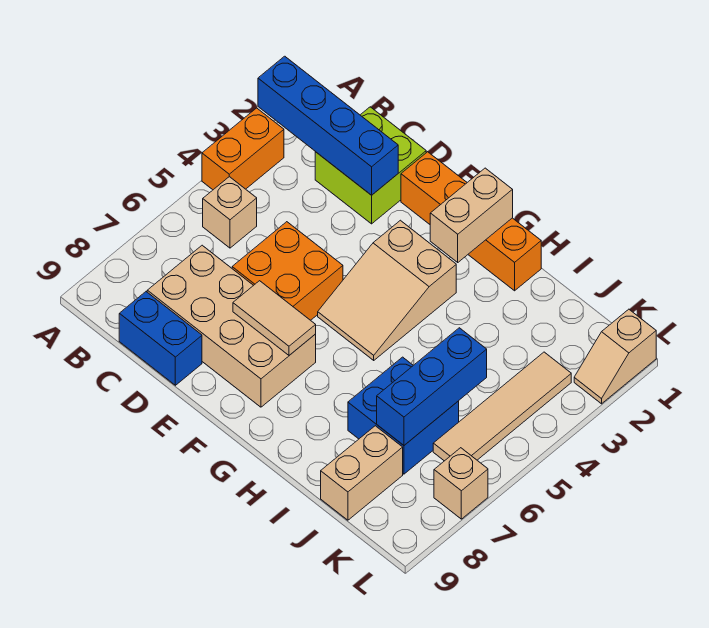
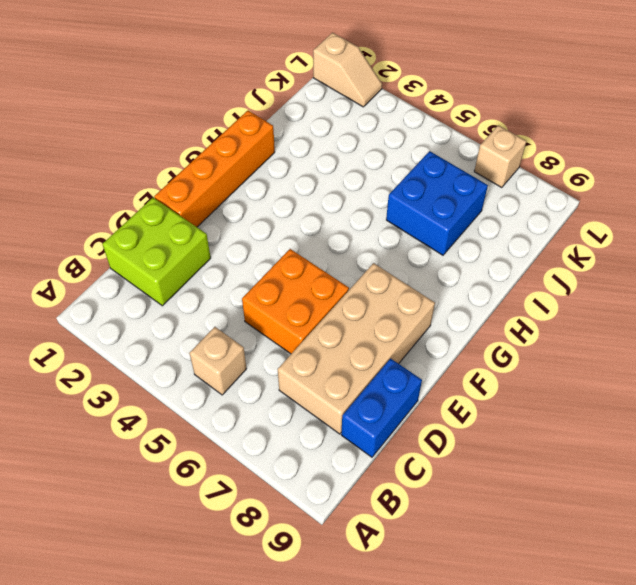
none -> orange 1x2 brick [202,108,284,190]
none -> tan 2x3 slope [318,220,456,360]
none -> tan 1x2 brick [321,426,403,520]

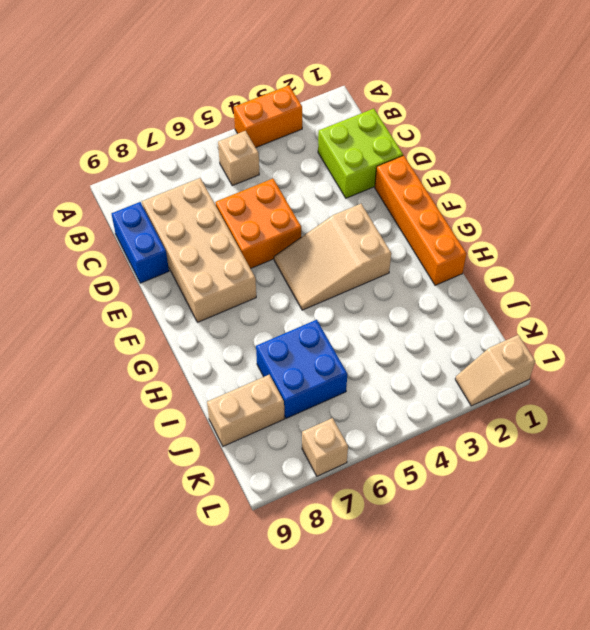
none -> tan 1x4 tile [433,352,571,461]
none -> blue 1x4 brick [258,56,398,195]
none -> tan 1x2 tile [233,281,316,355]

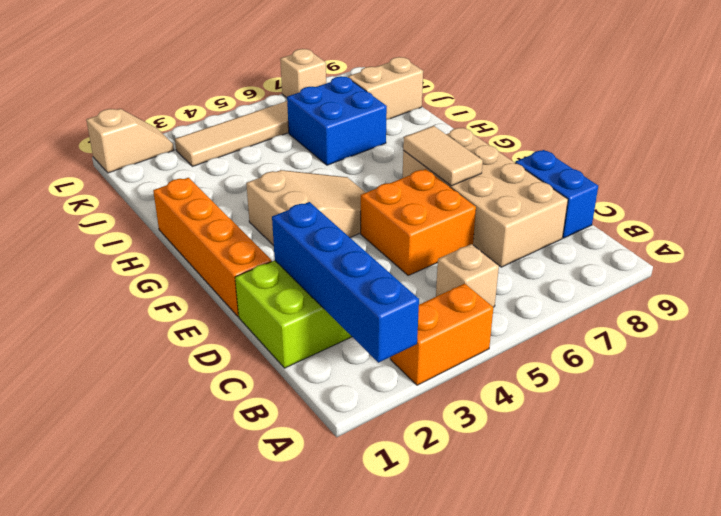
none -> tan 1x2 brick [430,168,513,262]
none -> blue 1x3 brick [377,328,487,445]

